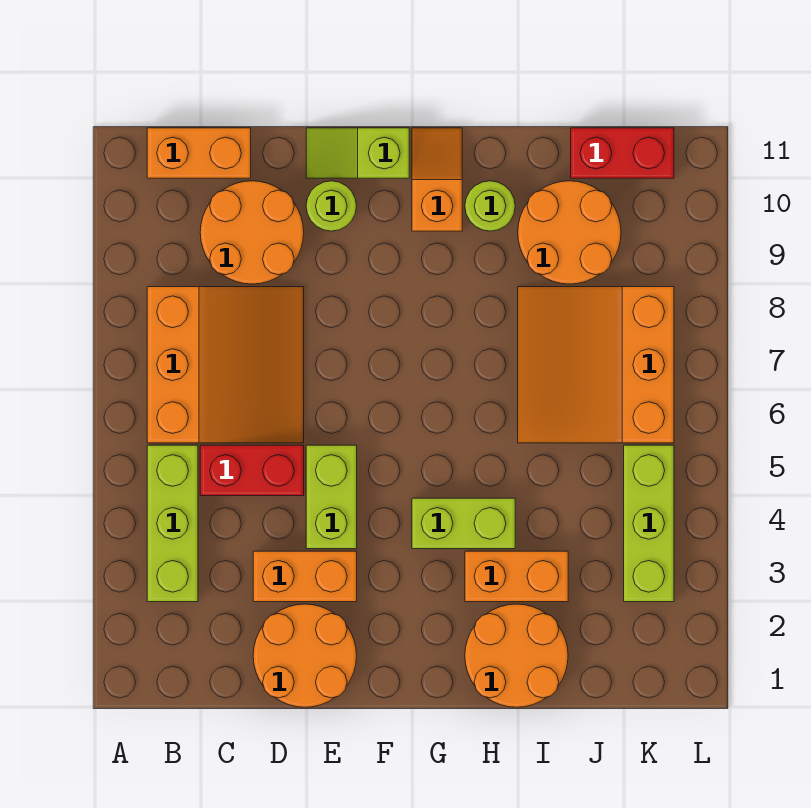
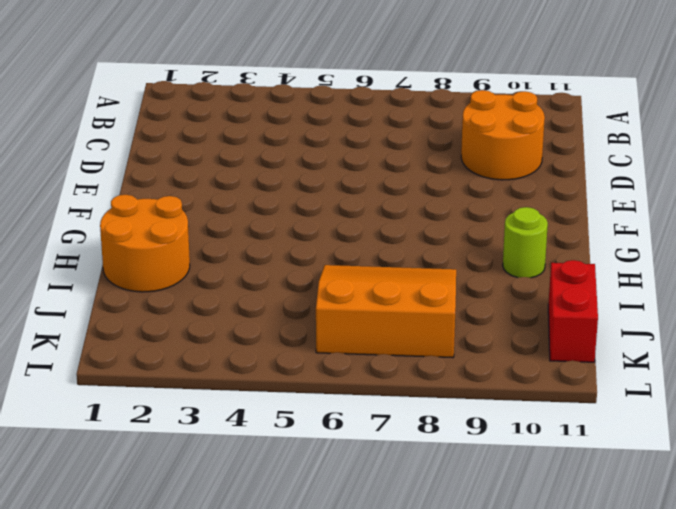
none -> lime 1x3 brick [147,445,198,602]
none -> orange 3x3 slope [147,287,304,443]
none -> orange 1x2 brick [147,128,251,178]

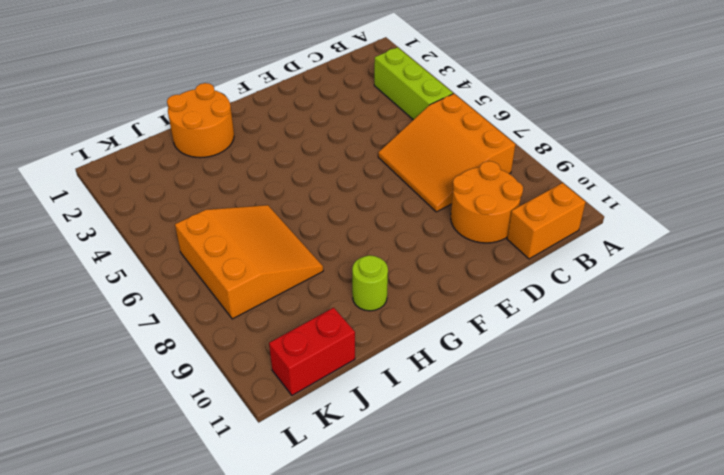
none -> red 1x2 brick [200,445,304,496]
none -> orange 2x2 round brick [253,604,357,707]
none -> orange 1x2 brick [253,551,357,602]

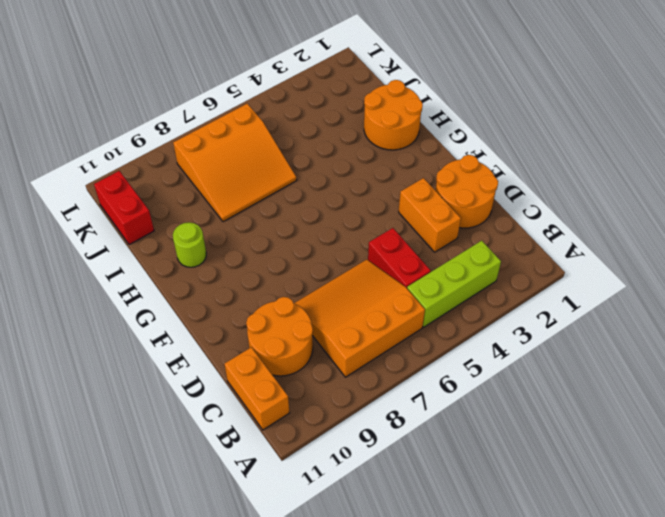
none -> lime 1x2 brick [306,445,357,549]
none -> lime 1x1 round brick [306,181,356,231]
none -> lime 1x2 slope [306,128,409,178]

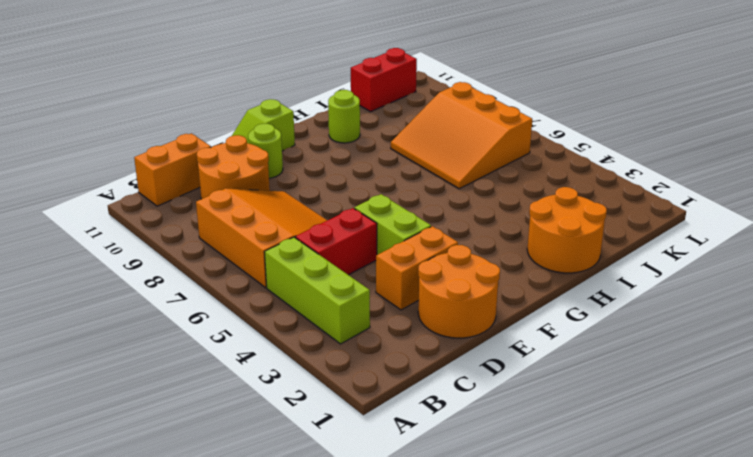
none -> lime 1x2 brick [412,498,515,549]
none -> orange 1x2 slope [412,128,462,231]
none -> orange 1x2 brick [465,551,568,602]

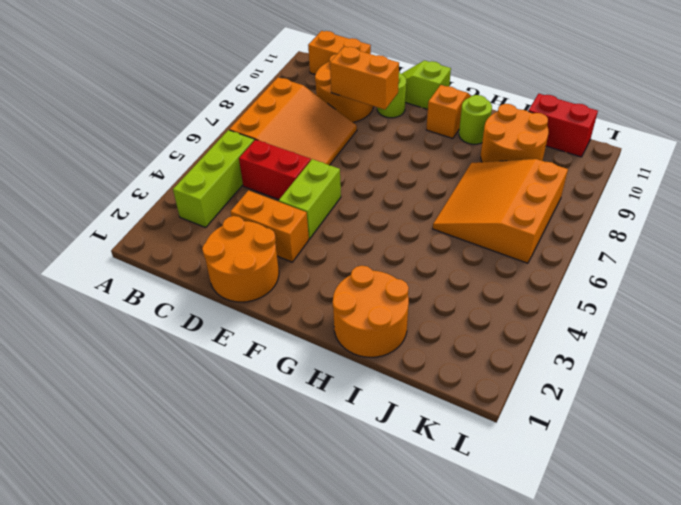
orange 1x2 brick [330,46,399,110] -> orange 1x2 brick moved to [465,551,568,602]
none -> lime 1x2 brick [412,498,515,549]
none -> lime 1x3 brick [624,445,674,602]

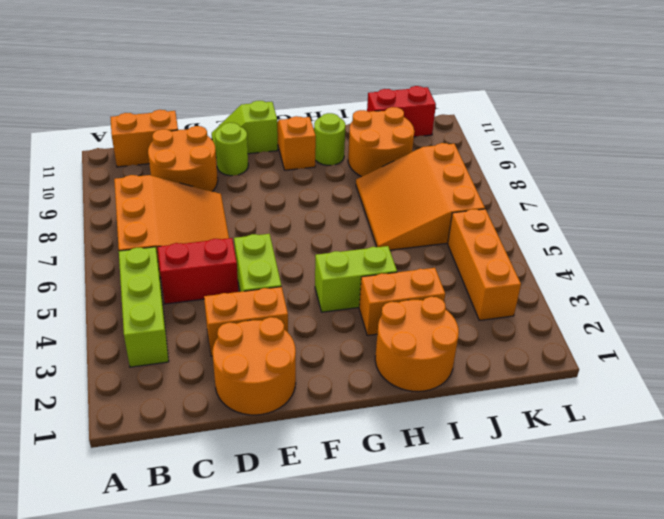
orange 1x3 brick [448,209,521,320] -> lime 1x3 brick [624,445,674,602]

